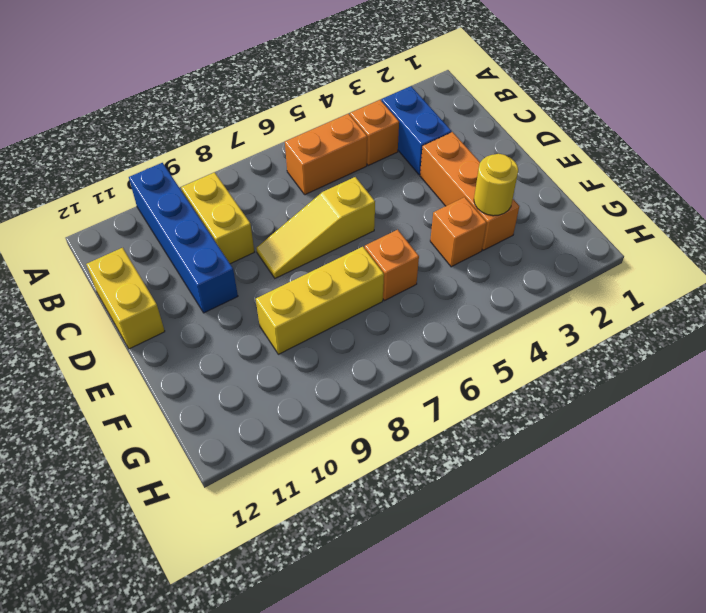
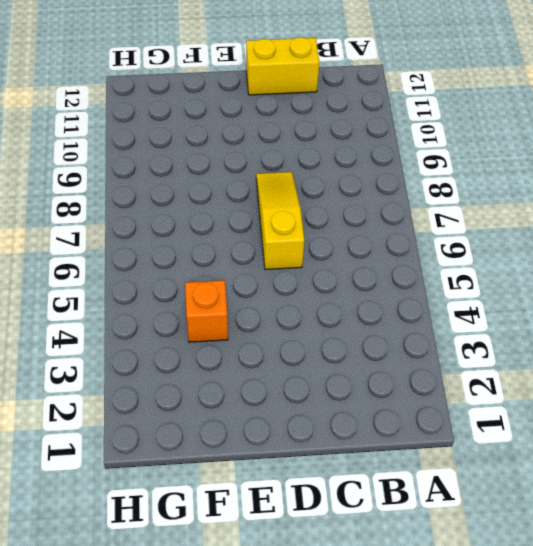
none -> blue 1x4 brick [129,163,238,313]
none -> blue 1x2 brick [382,86,452,175]
none -> orange 1x1 brick [350,100,399,165]

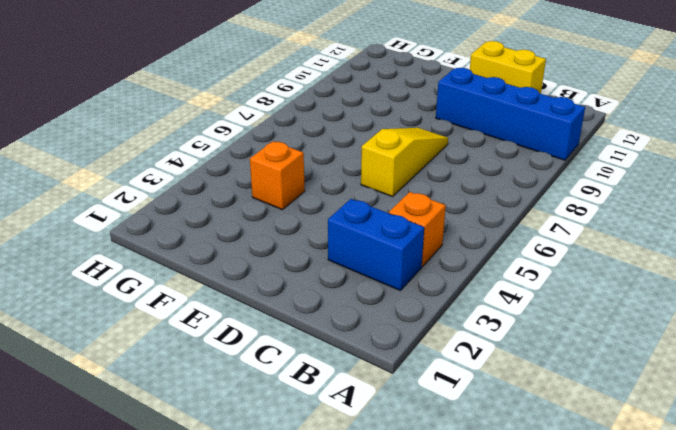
none -> orange 1x2 brick [285,114,367,195]
none -> yellow 1x2 brick [181,172,254,264]
none -> orange 1x3 brick [420,132,519,250]

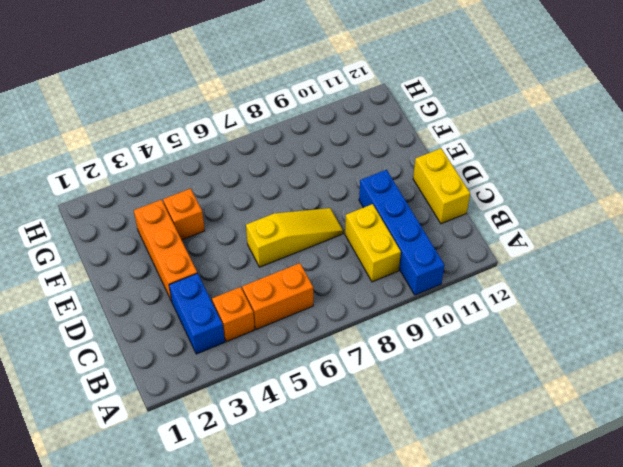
none -> orange 1x1 brick [365,230,419,301]
none -> yellow 1x3 brick [256,247,384,354]
none -> yellow 1x1 round brick [474,154,518,216]

